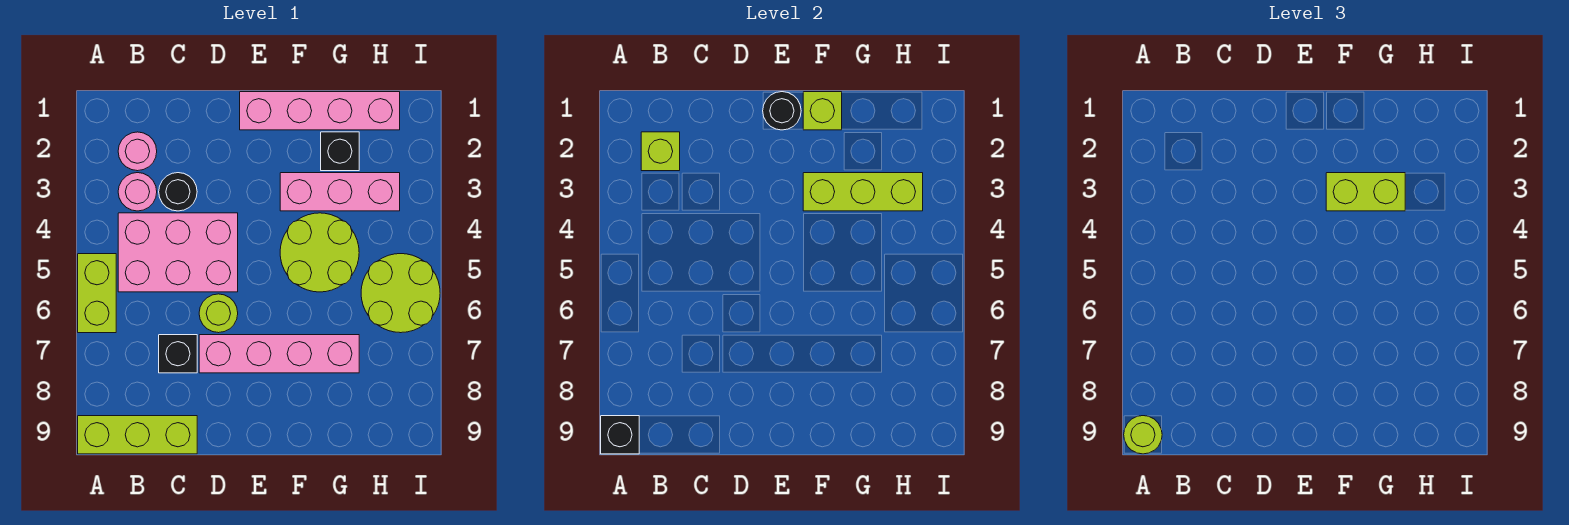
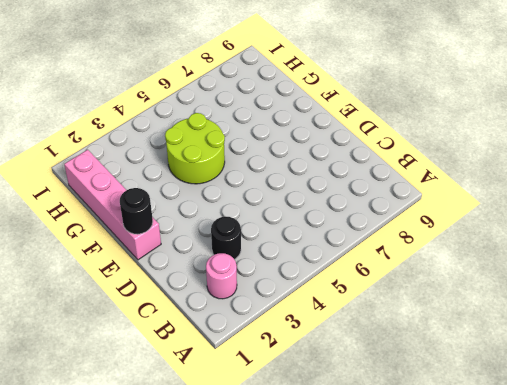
none -> lime 1x2 brick [78,254,116,333]
none -> lime 1x3 brick [78,416,197,454]
none -> pink 1x1 round brick [118,173,157,211]

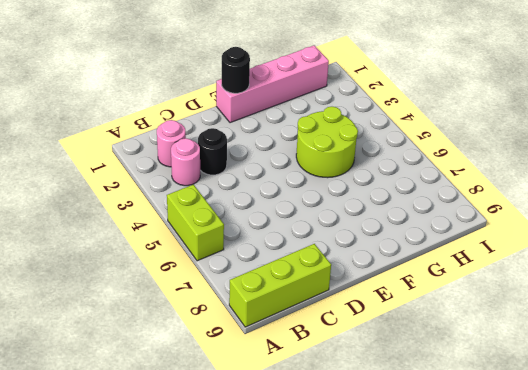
none -> pink 2x3 brick [118,213,238,292]
none -> black 1x1 brick [159,335,197,373]
none -> lime 1x1 round brick [199,294,238,333]

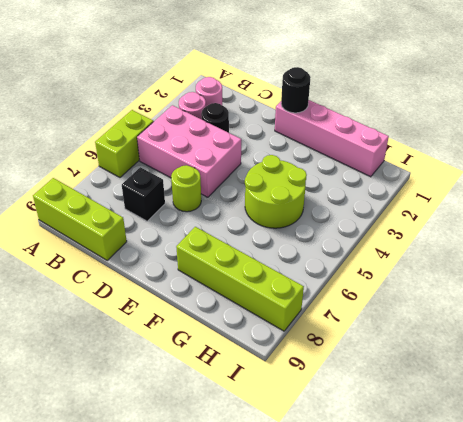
lime 1x4 brick [176,227,304,331] -> none
none -> pink 1x4 brick [199,335,359,373]
none -> pink 1x3 brick [280,173,400,211]
none -> black 1x1 brick [321,132,359,171]

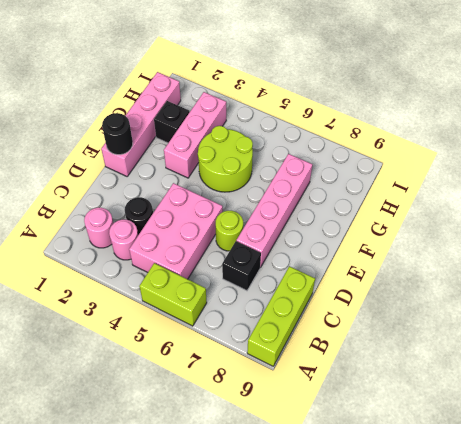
none -> lime 2x2 round brick [361,254,440,333]
none -> black 1x1 brick [601,416,639,454]
none -> lime 1x1 brick [641,132,680,171]

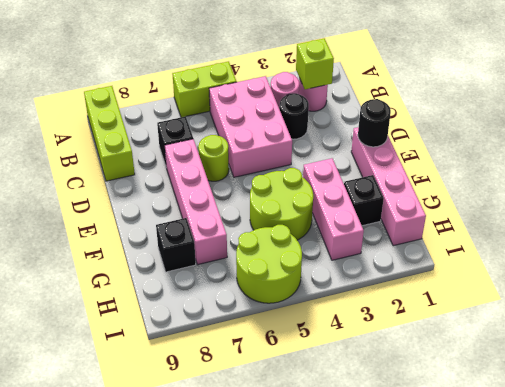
black 1x1 brick [156,218,196,272] -> black 1x1 brick moved to [601,416,639,454]
none -> lime 1x1 brick [803,92,842,130]
none -> lime 1x3 brick [803,173,923,211]
none -> lime 1x1 round brick [1124,416,1162,454]

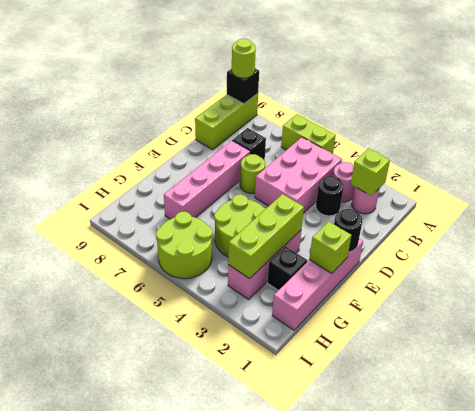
none -> lime 1x2 brick [1326,173,1405,211]

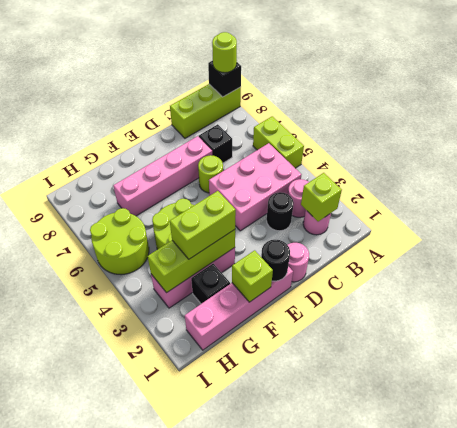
pink 1x1 round brick [288,243,309,282] -> none

